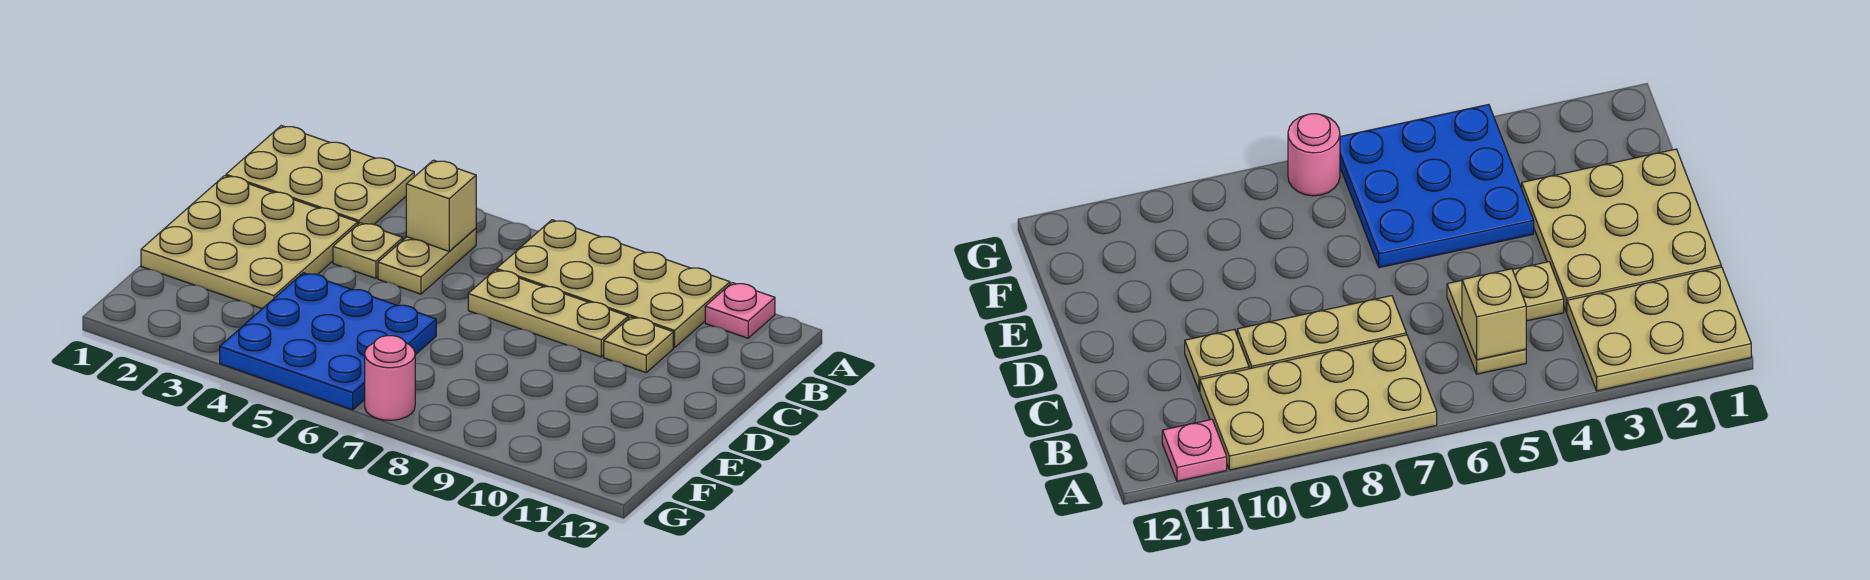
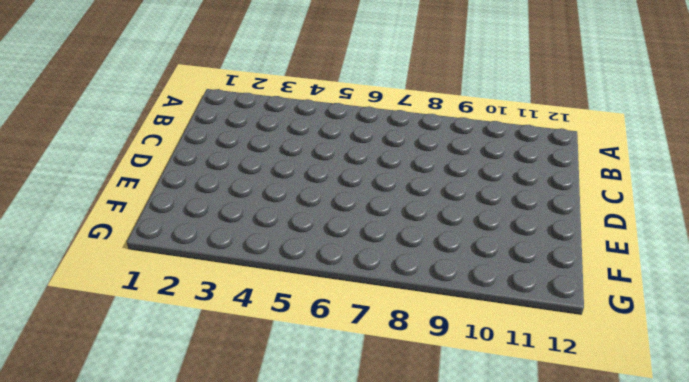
none -> tan 2x3 plate [226,126,414,224]
none -> tan 2x4 plate [497,220,730,348]

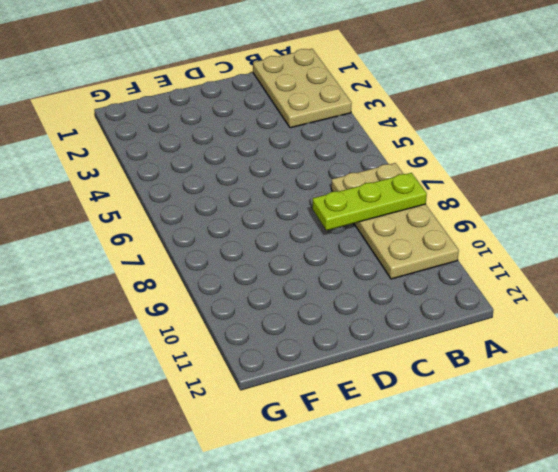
lime 1x3 plate [313,173,427,230] -> none
none -> pink 1x1 plate [705,283,775,338]
none -> tan 1x2 plate [378,228,476,294]

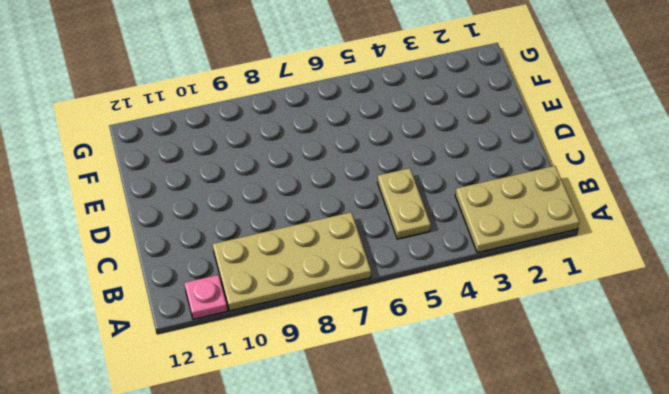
none -> tan 3x3 plate [141,176,358,309]
none -> tan 1x1 plate [333,223,403,278]

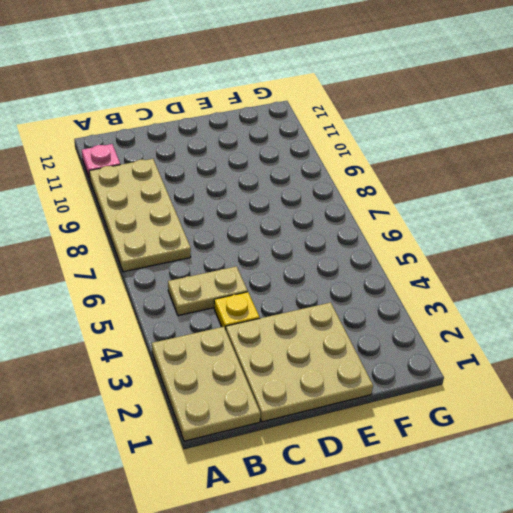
yellow 1x1 plate [214,292,260,330] -> tan 1x1 plate [333,223,403,278]
none -> tan 1x3 plate [468,270,628,357]
none -> tan 1x1 plate [604,317,673,372]

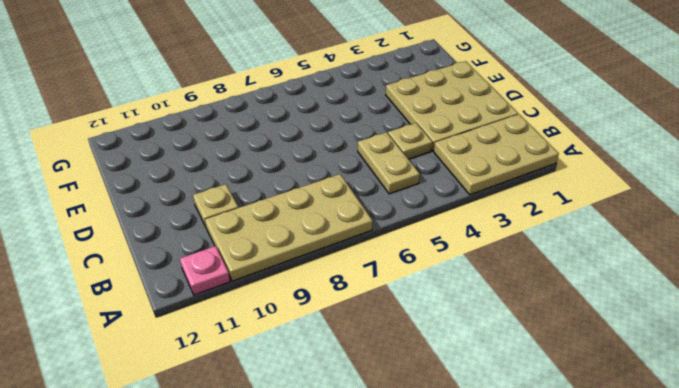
none -> tan 1x3 plate [468,270,628,357]
none -> blue 3x3 plate [220,273,436,410]

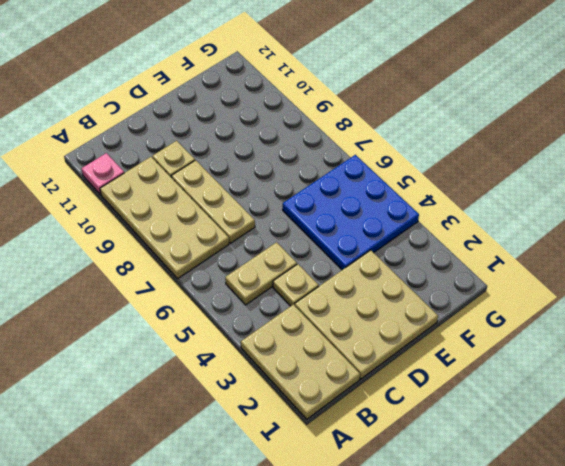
none -> pink 1x1 round brick [365,336,415,420]
none -> tan 1x1 brick [406,160,476,251]

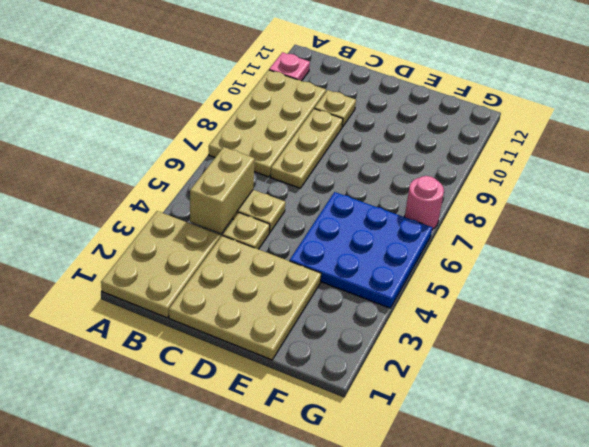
tan 1x2 brick [190,147,255,233] -> tan 1x1 brick [406,160,476,251]

